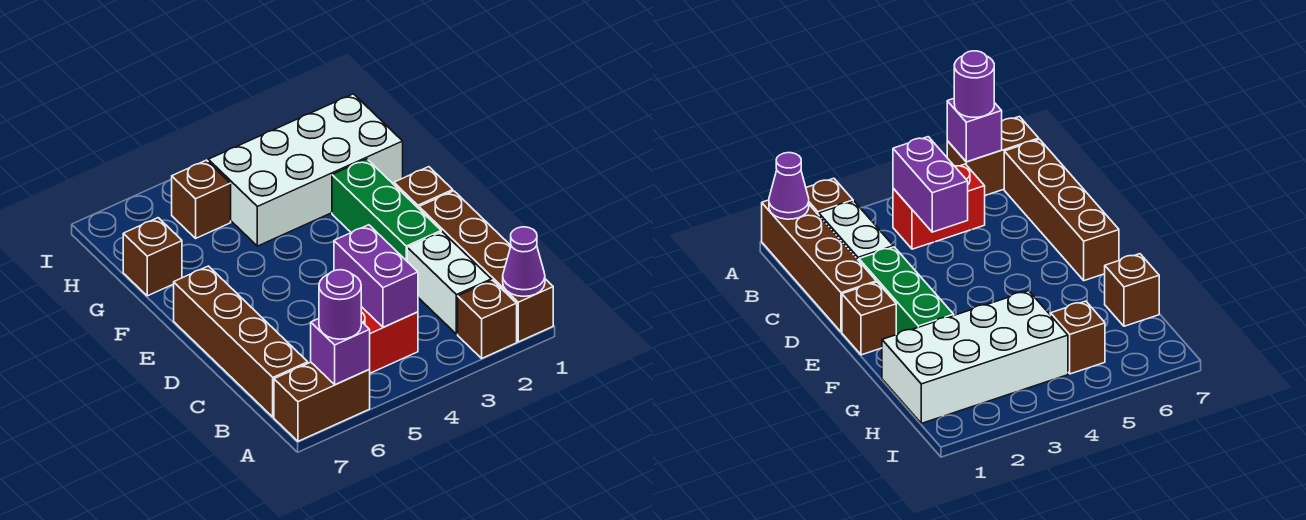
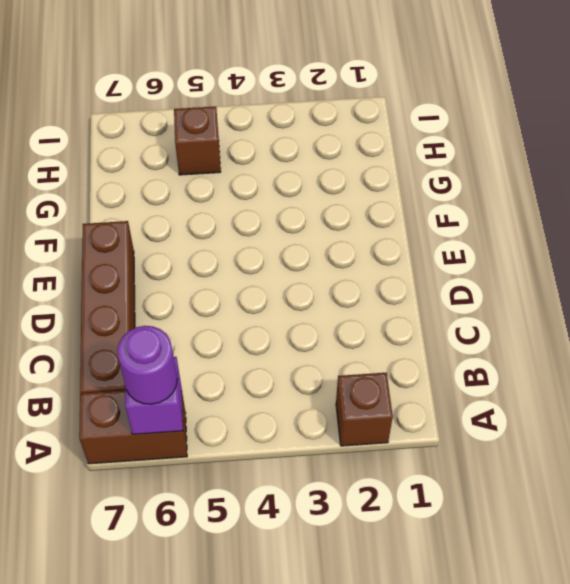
none -> brown 1x4 brick [419,191,553,342]
none -> white 1x2 brick [407,232,491,334]
none -> red 1x2 brick [361,307,418,373]

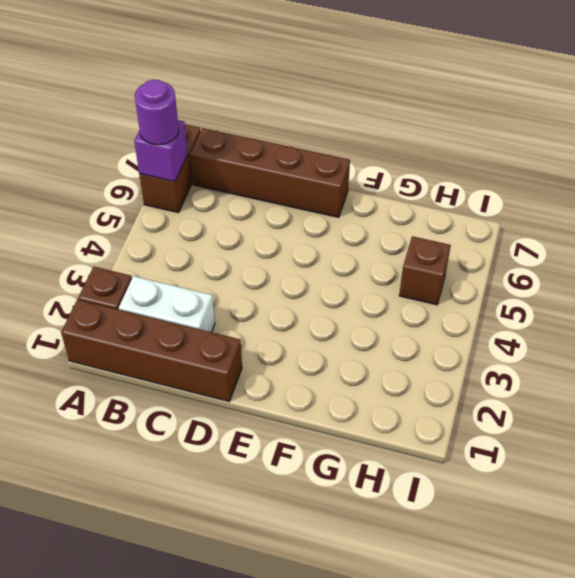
none -> red 1x2 brick [361,307,418,373]
none -> green 1x3 brick [332,159,441,261]
none -> brown 1x1 brick [394,167,453,209]

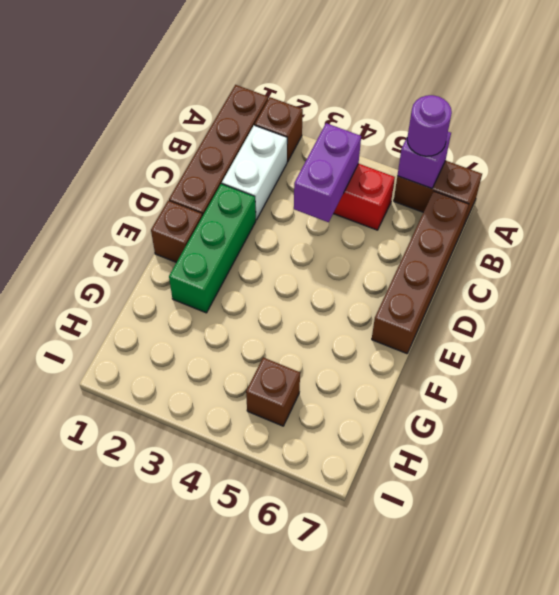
none -> white 2x4 brick [208,94,403,246]
none -> brown 1x1 brick [123,218,182,296]
none -> purple 1x1 cone [503,227,545,296]

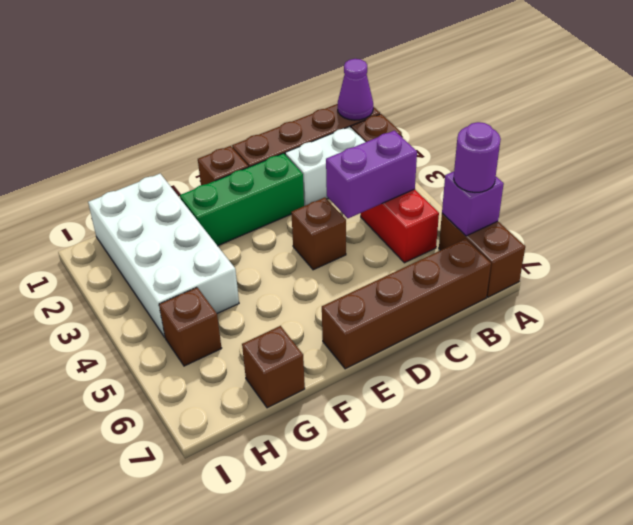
brown 1x1 brick [291,197,346,270] -> none

